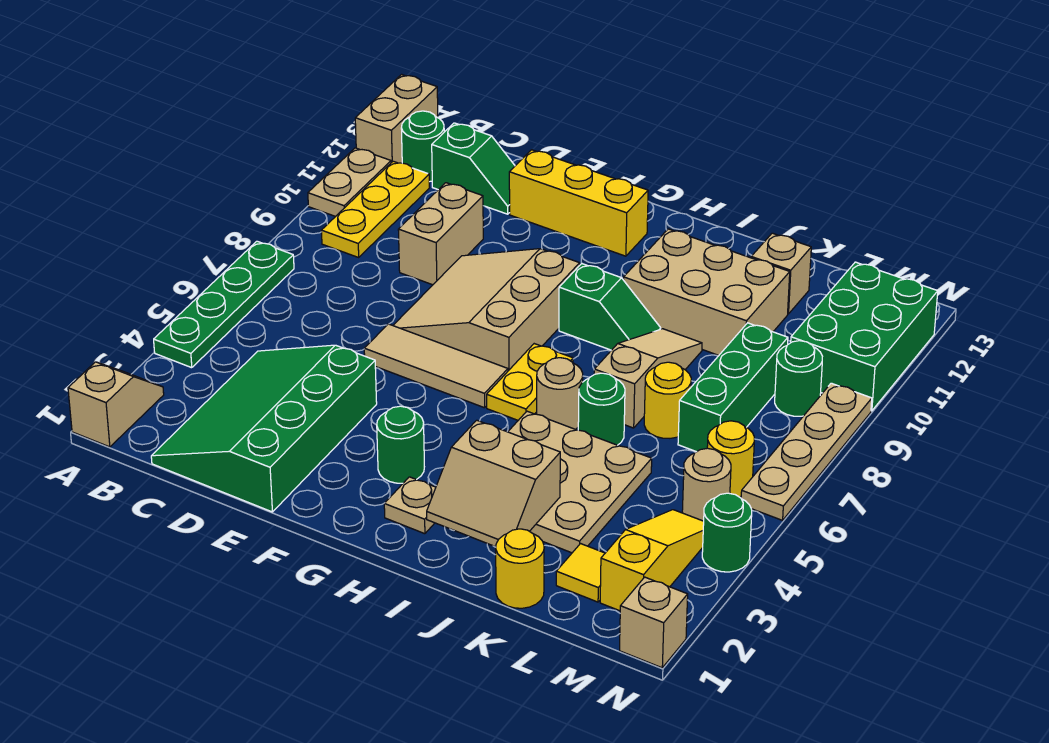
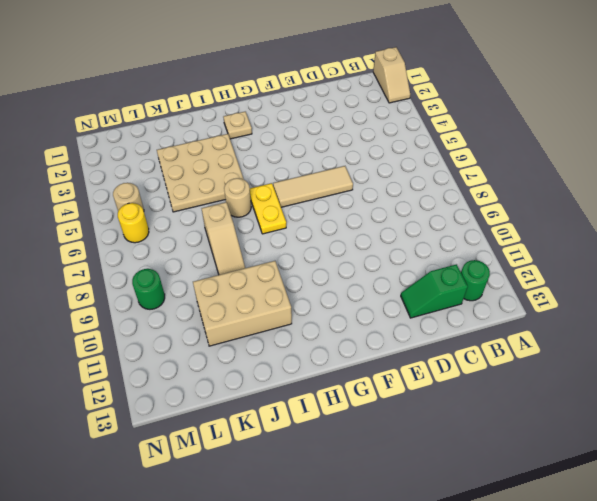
none -> green 1x4 plate [154,241,294,368]
none -> tan 1x2 plate [308,148,391,217]
none -> tan 1x2 brick [355,74,438,163]
none -> yellow 1x3 plate [321,161,429,257]

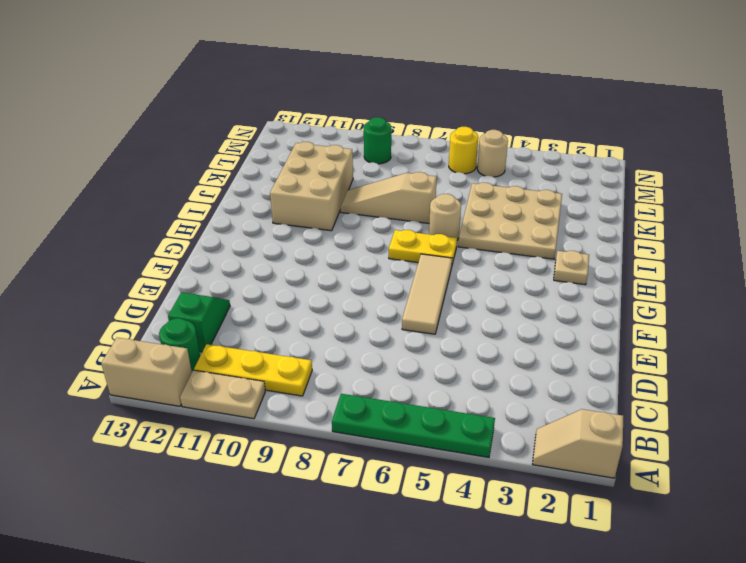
none -> green 3x4 slope [151,345,377,512]
none -> tan 1x2 brick [398,183,483,285]
none -> tan 3x3 slope [393,249,580,371]
none -> yellow 1x3 brick [509,150,648,256]

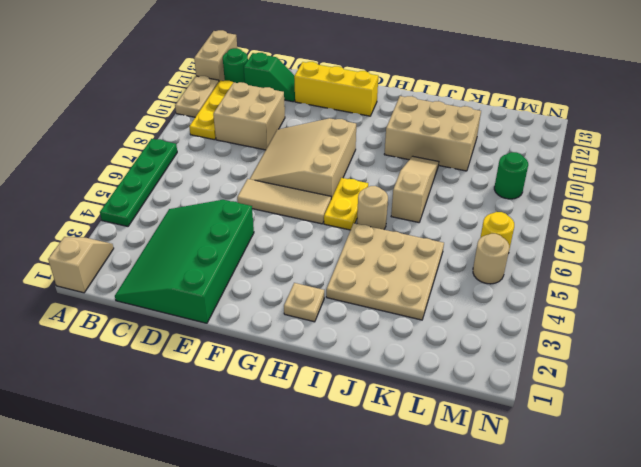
tan 2x2 brick [213,82,285,150] -> tan 1x2 brick [398,183,483,285]
none -> green 1x1 round brick [377,406,424,483]
none -> green 1x2 slope [559,264,661,350]
none -> green 1x1 round brick [578,373,625,445]
none -> yellow 1x1 round brick [496,529,544,608]

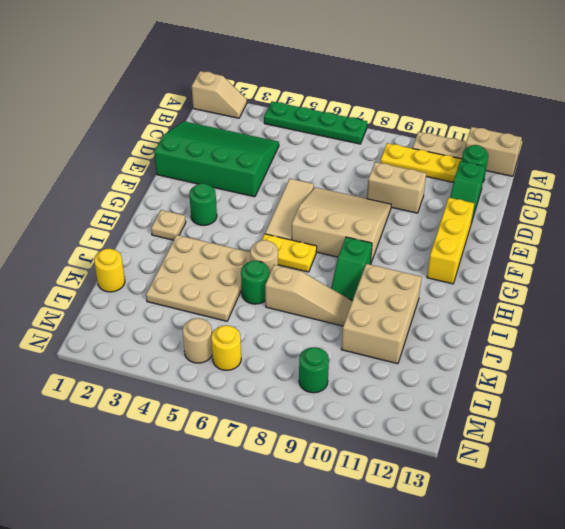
none -> yellow 1x1 round brick [644,362,691,438]
none -> tan 1x1 brick [751,233,811,314]
none -> yellow 1x1 tile [556,544,605,602]
none -> green 1x3 brick [678,323,788,452]

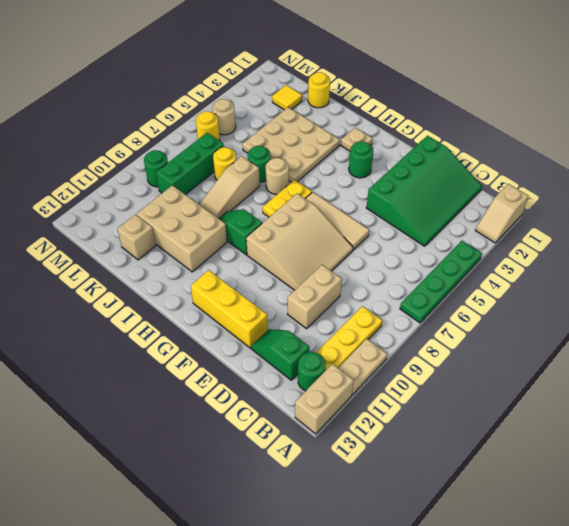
none -> yellow 1x3 slope [600,510,704,611]
none -> green 2x3 brick [791,262,938,411]
none -> tan 1x1 brick [620,577,688,668]
none -> green 1x1 round brick [702,493,752,572]

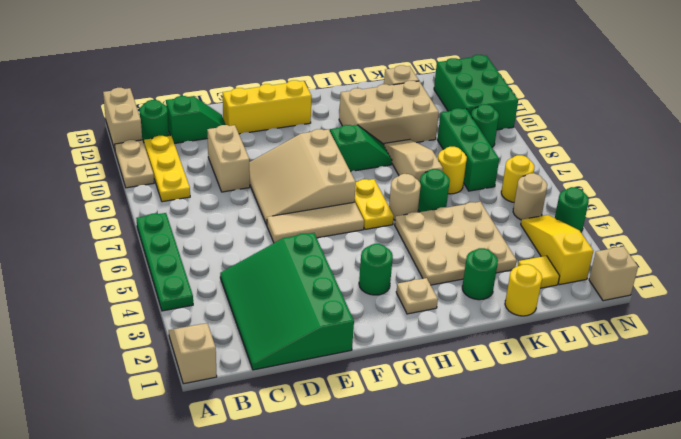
green 1x1 round brick [462,248,498,300] -> none
none -> tan 1x4 plate [741,383,872,520]
none -> tan 2x2 slope [427,420,560,547]

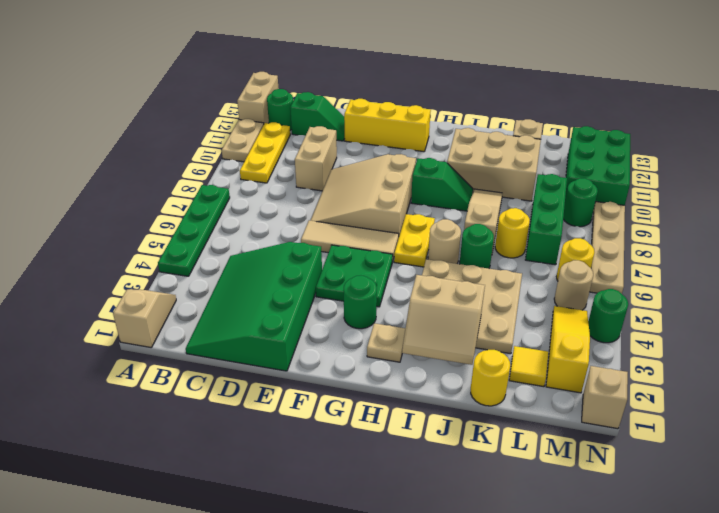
green 2x2 plate [316,245,393,307] -> none

